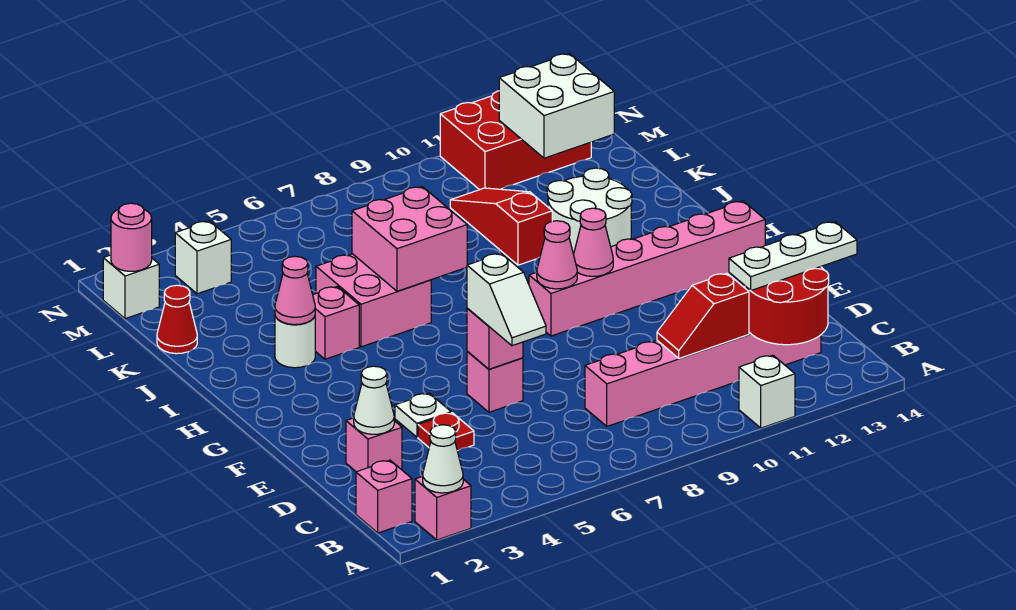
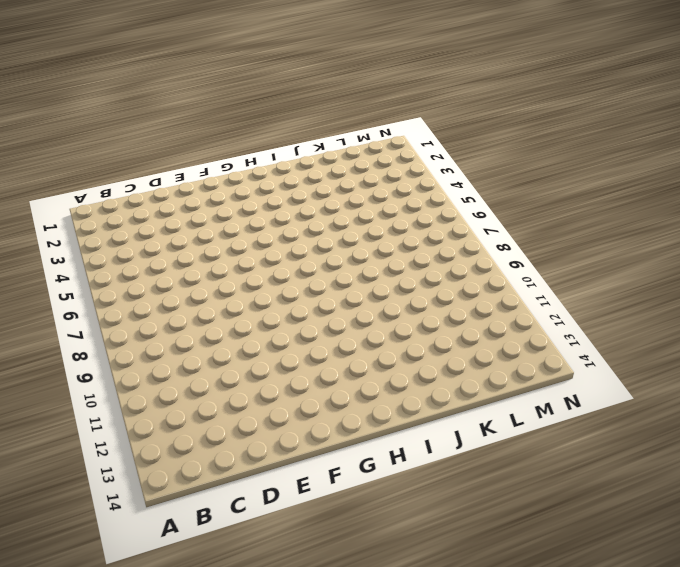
none -> pink 1x1 brick [415,476,471,540]
none -> white 1x1 brick [739,355,795,428]
none -> pink 1x1 brick [356,460,412,533]
none -> pink 1x6 brick [585,332,821,426]

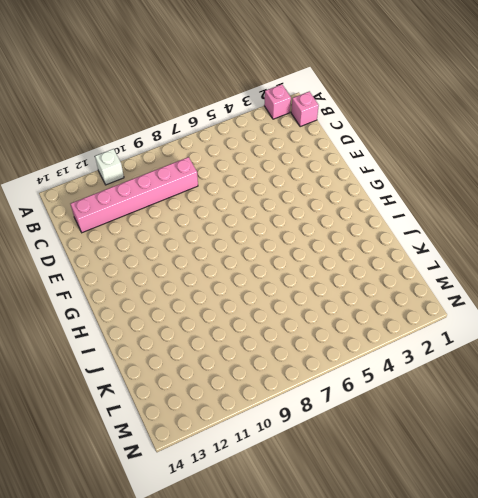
none -> pink 1x1 brick [346,418,402,472]
none -> red 1x1 plate [418,413,474,451]
none -> white 1x1 plate [395,393,451,437]
none -> pink 1x1 brick [467,352,523,412]

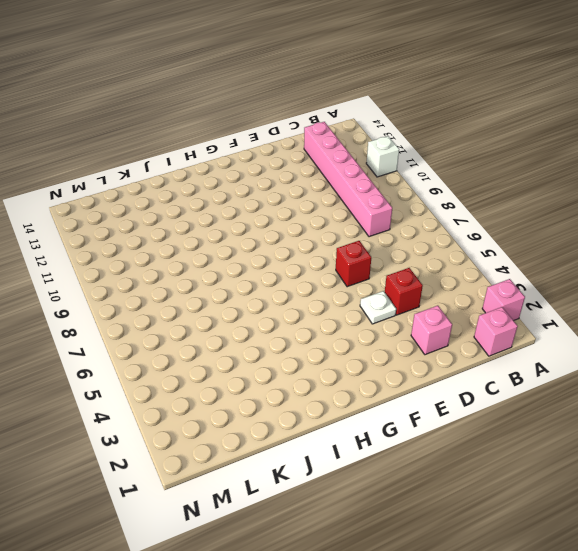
red 1x1 brick [385,268,423,315] -> red 1x1 plate [418,413,474,451]
red 1x1 brick [336,241,371,287] -> pink 1x1 brick [467,352,523,412]
none -> pink 1x6 brick [529,201,765,336]
none -> white 1x1 round brick [275,316,315,368]
none -> pink 1x1 brick [313,286,359,359]
none -> pink 2x2 brick [316,254,431,347]

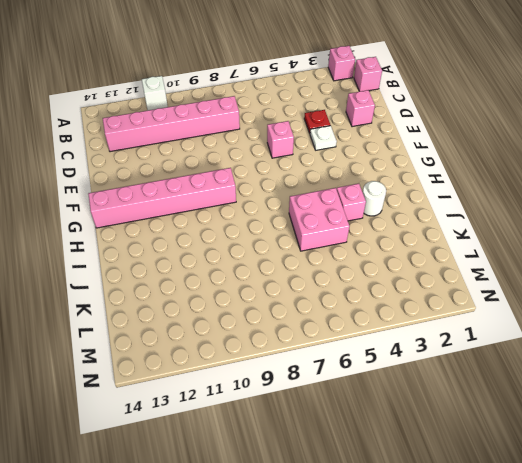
none -> white 2x2 round brick [547,168,632,254]
none -> red 1x3 slope [450,188,552,265]
none -> red 1x1 cone [157,285,197,354]
none -> white 1x1 brick [103,255,159,319]

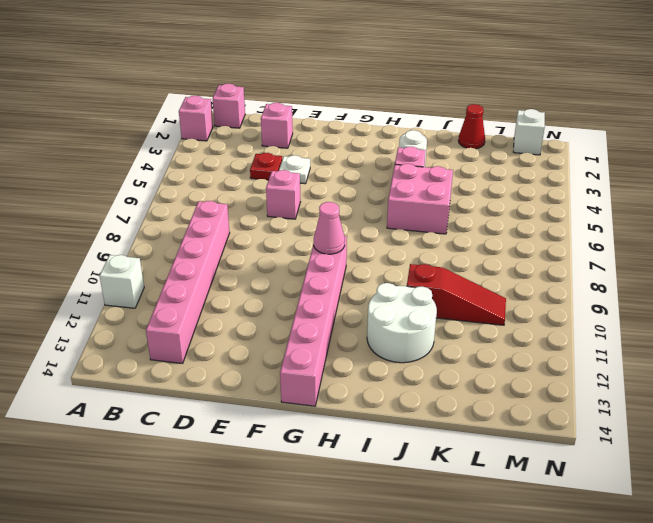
none -> white 1x1 brick [175,221,231,294]
none -> red 2x3 brick [440,91,591,190]
none -> white 1x1 cone [423,425,463,493]
none -> red 2x2 round brick [745,267,829,345]

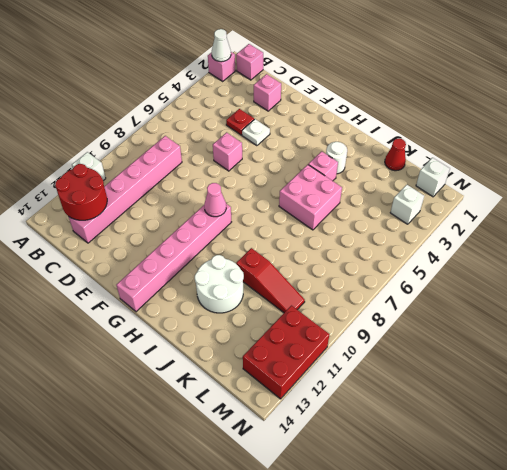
none -> red 1x2 slope [657,273,749,358]
none -> white 1x1 cone [354,366,394,434]
none -> pink 1x1 brick [467,308,523,369]
none -> pink 1x1 cone [574,208,613,276]

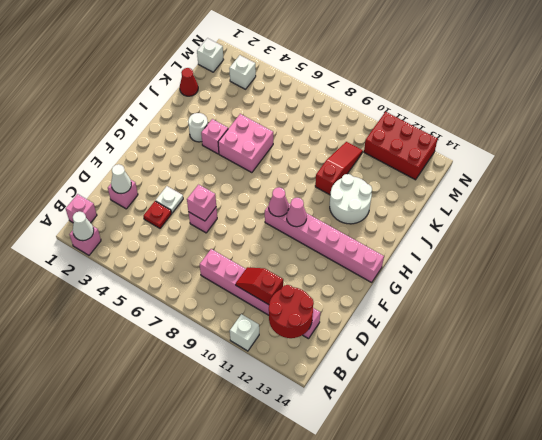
none -> pink 1x1 cone [275,256,315,325]
none -> pink 2x2 brick [352,187,467,291]
none -> white 2x2 brick [499,53,614,158]
none -> pink 1x1 round brick [111,203,152,271]

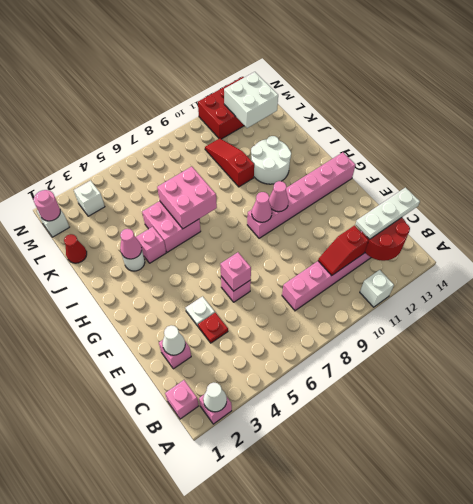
none -> white 1x2 slope [467,253,546,346]

